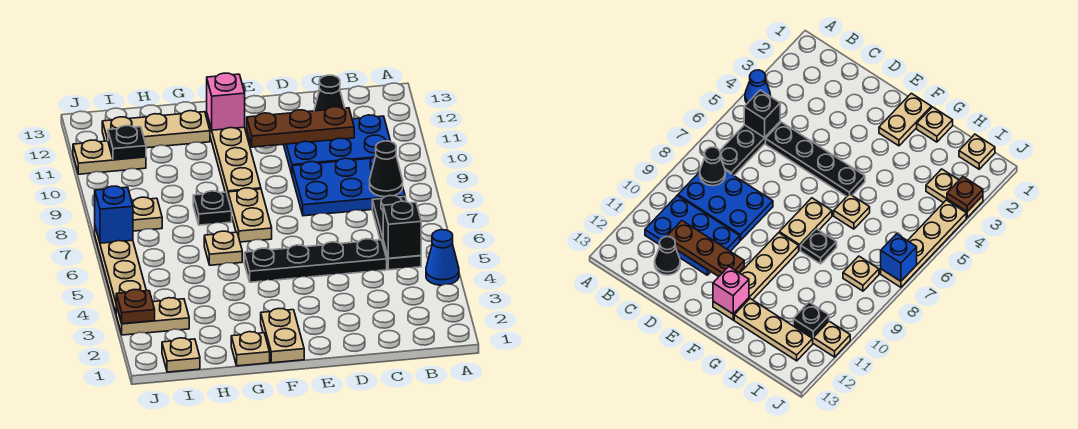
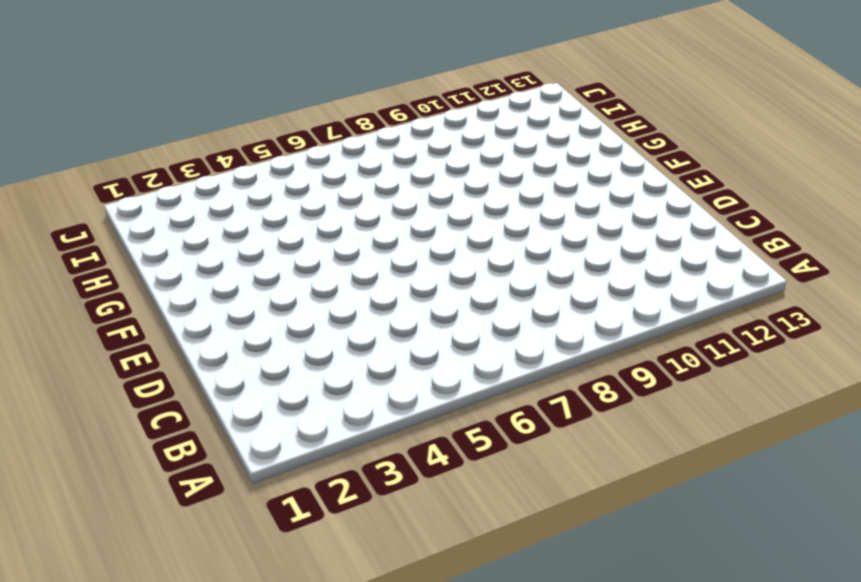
none -> blue 1x1 cone [426,230,459,285]
none -> black 1x3 plate [372,195,421,270]
none -> blue 2x3 plate [292,156,405,216]

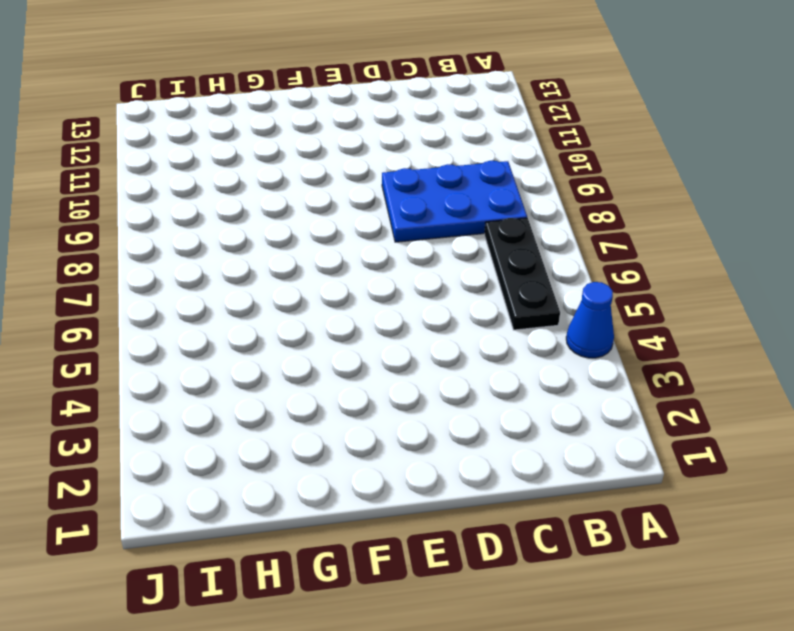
none -> blue 2x3 plate [283,115,390,174]
none -> black 1x4 plate [244,239,387,282]
none -> black 1x1 cone [314,75,345,111]

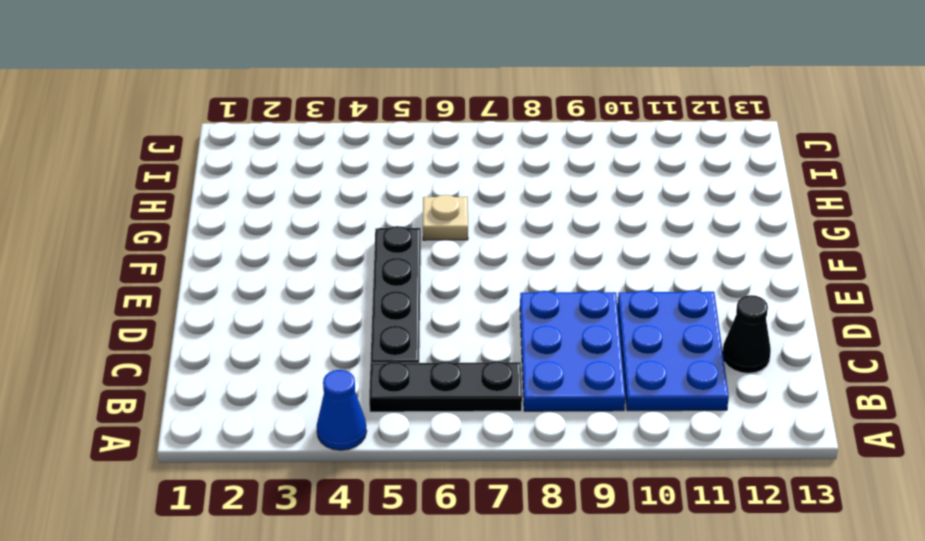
none -> tan 1x2 plate [261,308,304,363]
none -> tan 1x2 plate [228,188,272,242]
none -> tan 1x4 plate [207,115,261,196]

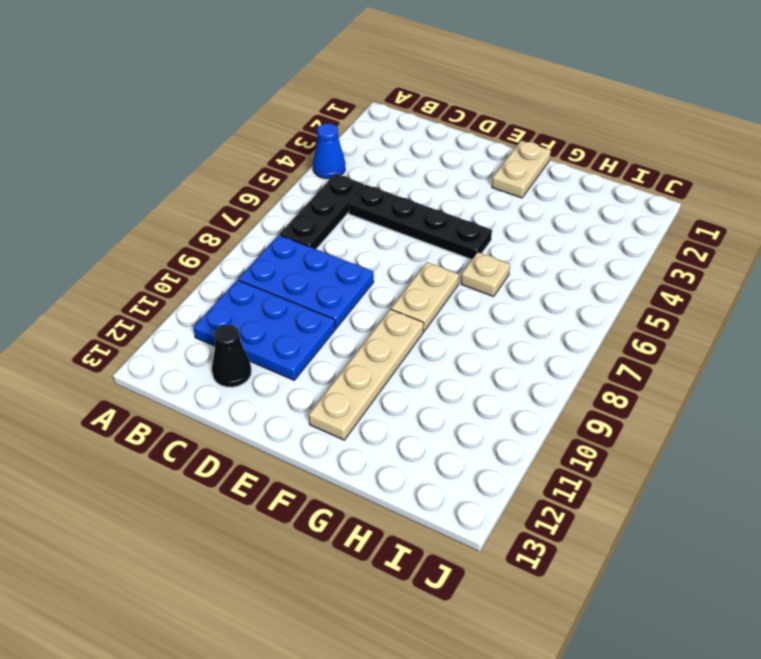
none -> tan 1x1 plate [231,332,270,366]
none -> black 1x1 plate [193,191,232,225]
none -> tan 1x3 plate [102,111,210,148]

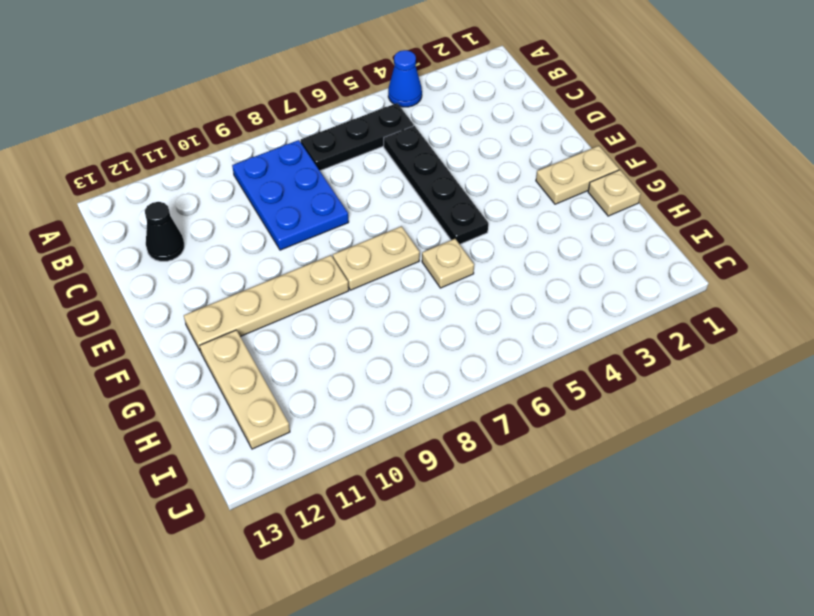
none -> blue 2x3 plate [283,115,390,174]
none -> black 1x1 plate [193,191,232,225]
none -> tan 1x1 plate [162,338,200,372]

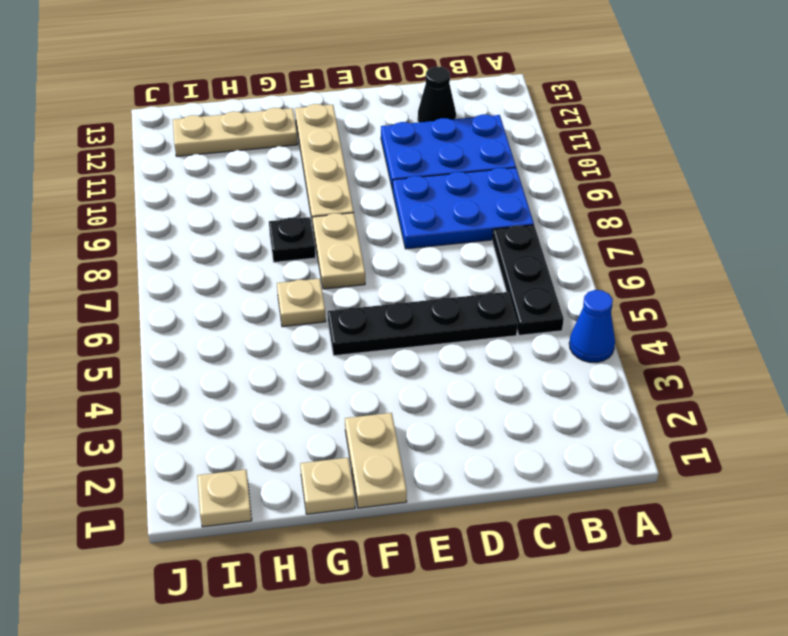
none -> tan 1x2 plate [116,298,189,335]
none -> tan 1x1 plate [132,197,162,231]
none -> tan 1x2 plate [73,140,146,174]

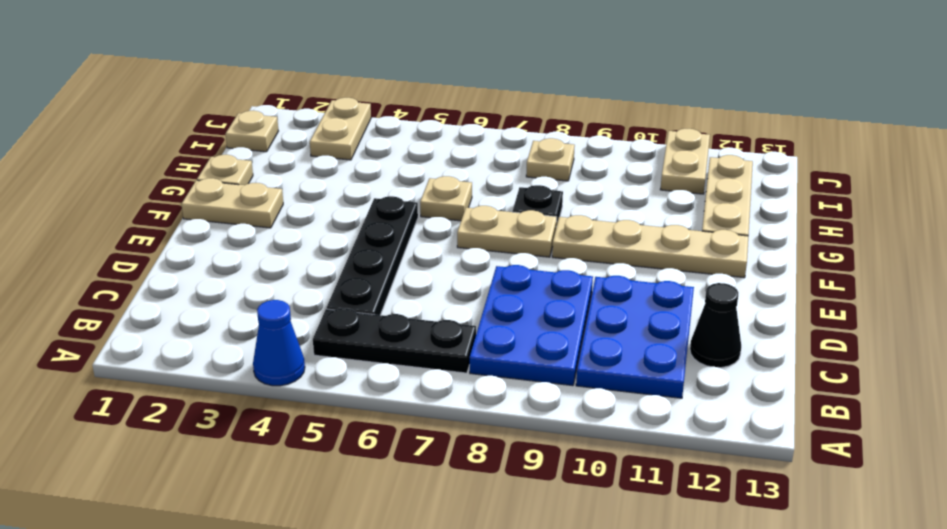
none -> tan 1x4 plate [95,227,146,313]
none -> black 1x1 brick [383,201,421,258]
none -> black 1x1 cone [370,141,403,197]

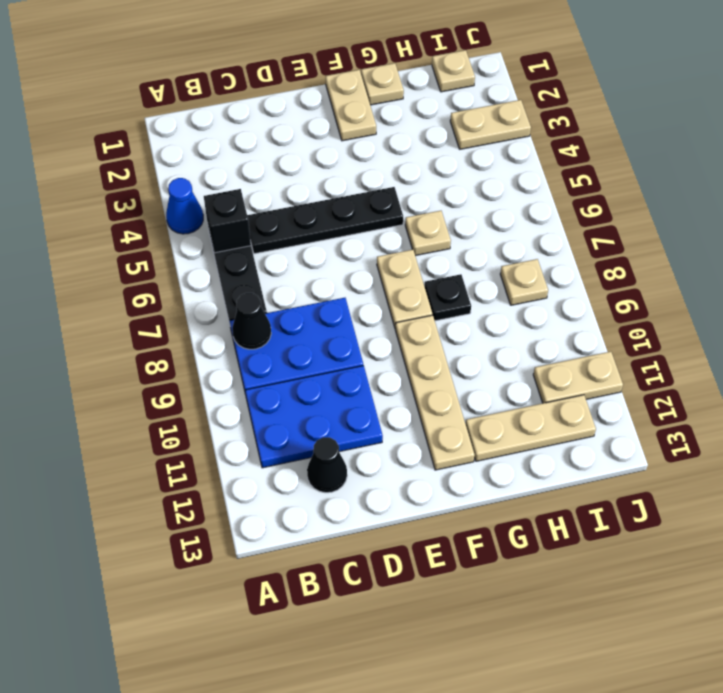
none -> tan 1x4 plate [95,227,146,313]
none -> brown 1x3 plate [247,107,354,147]
none -> pink 1x1 brick [207,73,245,130]

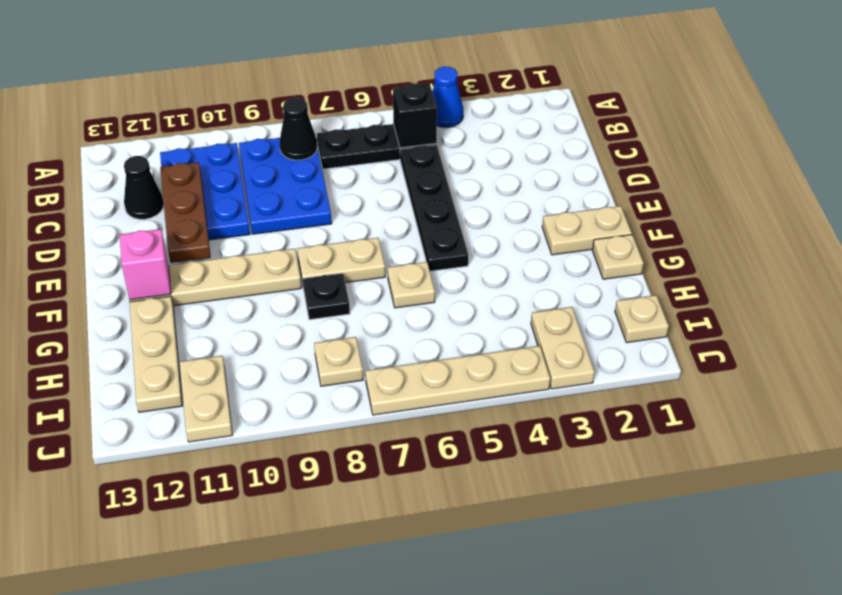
none -> black 1x1 plate [108,126,146,160]
none -> brown 1x1 plate [116,289,155,324]
none -> blue 1x1 brick [95,186,133,243]

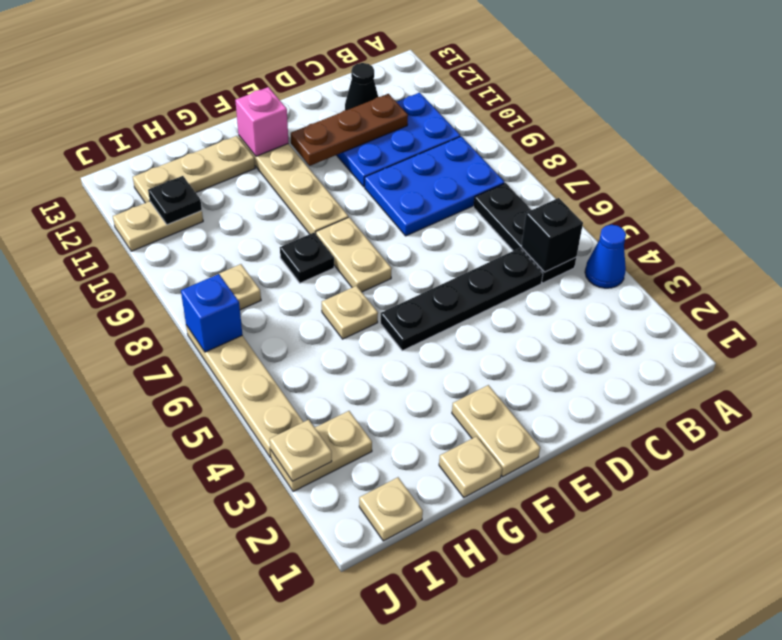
tan 1x1 plate [270,420,332,481] -> brown 1x1 plate [116,289,155,324]
none -> black 1x1 cone [370,141,403,197]

